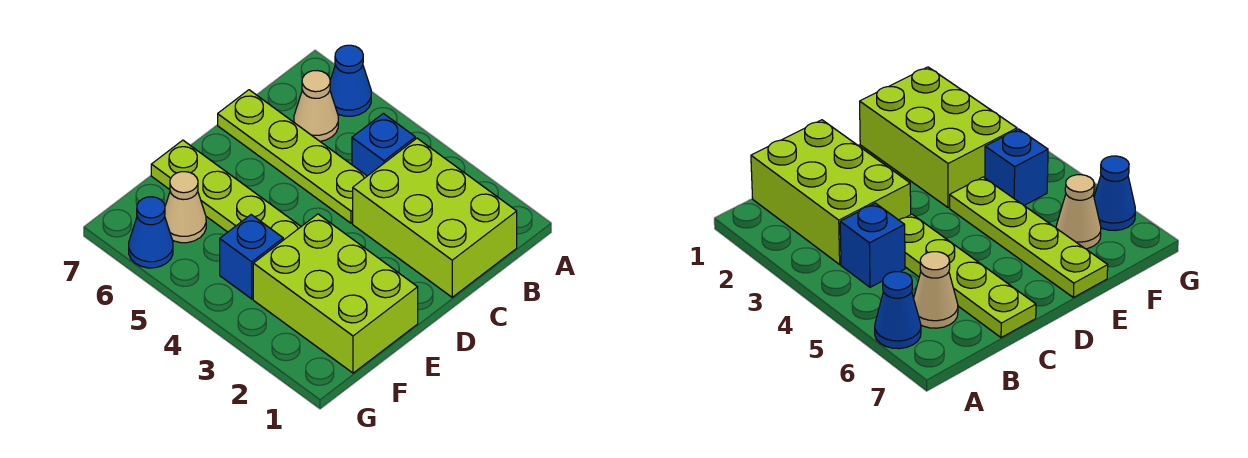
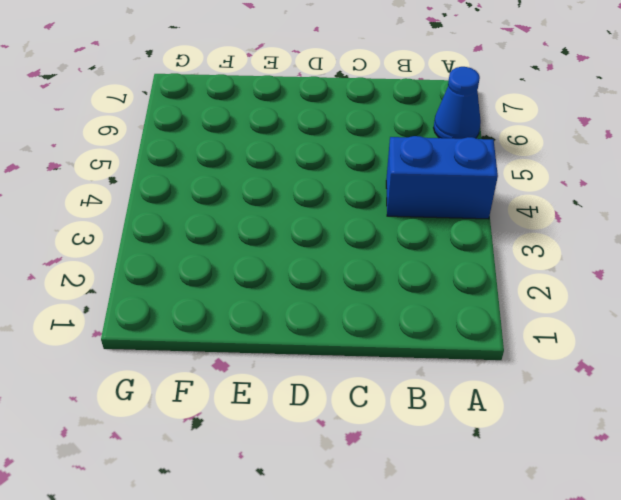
blue 1x2 brick [386,136,498,219] -> blue 1x1 brick [352,113,415,176]
none -> lime 2x3 brick [353,138,517,297]
none -> tan 1x1 cone [294,71,338,141]

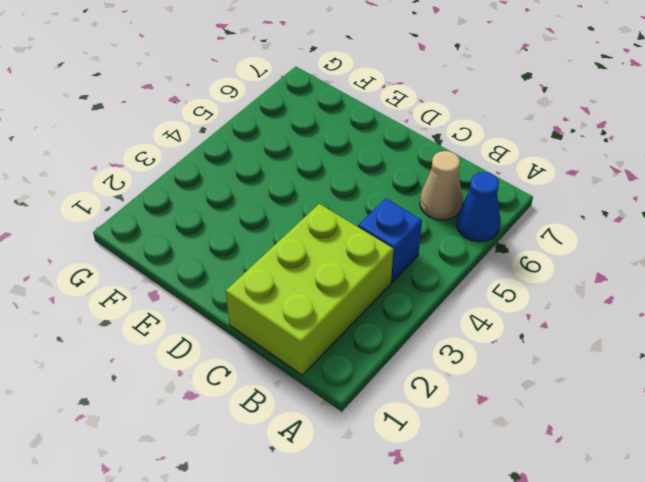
none -> lime 1x4 plate [218,90,367,223]
none -> lime 2x3 brick [253,214,418,373]

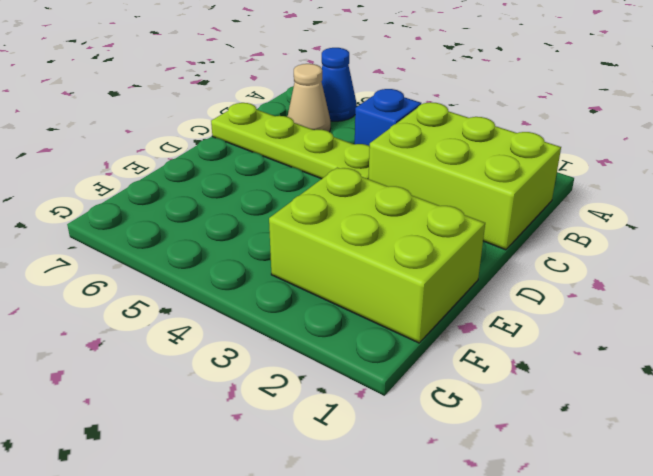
none -> lime 1x4 plate [151,140,301,240]
none -> blue 1x1 brick [220,215,283,299]

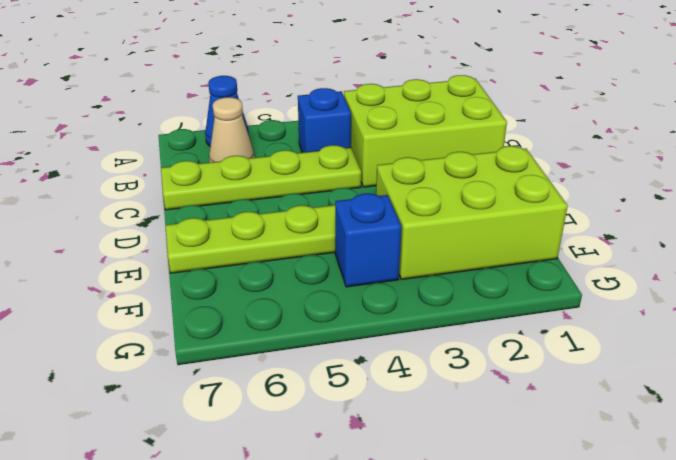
none -> tan 1x1 cone [165,172,206,243]
none -> blue 1x1 cone [129,197,173,268]

